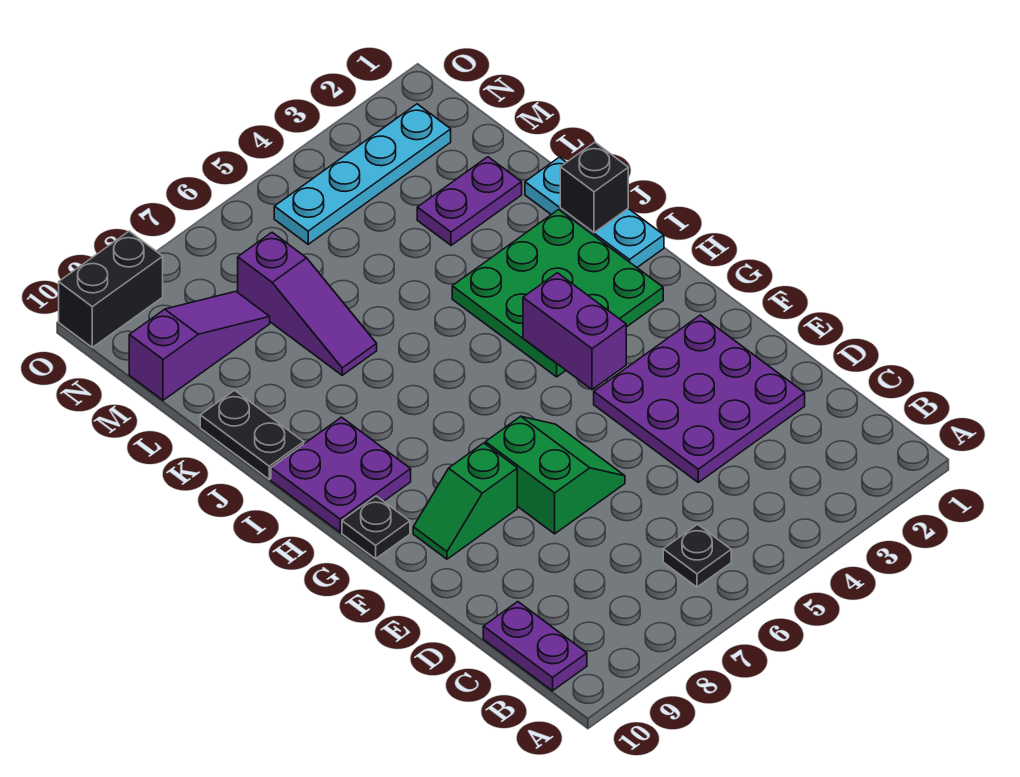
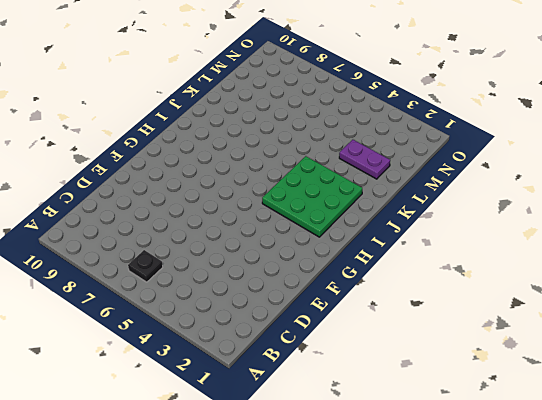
none -> purple 1x2 plate [483,602,587,691]
none -> purple 3x3 plate [594,315,805,482]
none -> green 2x2 slope [486,416,625,534]

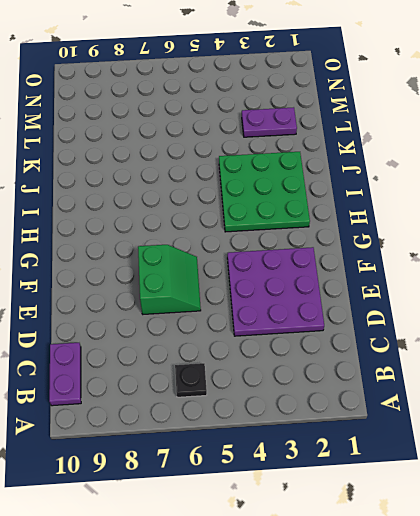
none -> green 1x2 slope [413,443,517,559]
none -> black 1x1 plate [342,496,410,559]
none -> purple 2x2 plate [271,417,411,532]

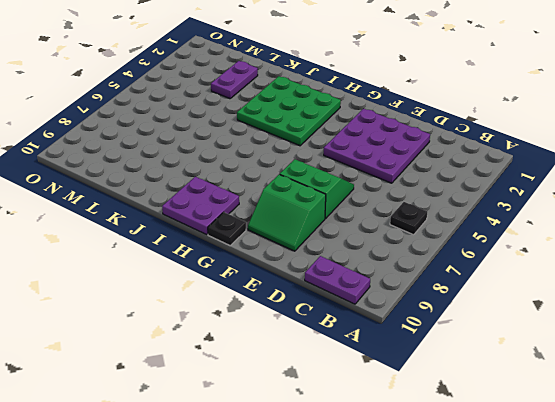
green 2x2 slope [248,174,326,251] -> green 1x2 slope [413,443,517,559]
none -> cyan 1x3 plate [525,157,664,267]
none -> black 1x2 plate [200,390,304,479]
none -> purple 1x3 slope [238,232,377,375]

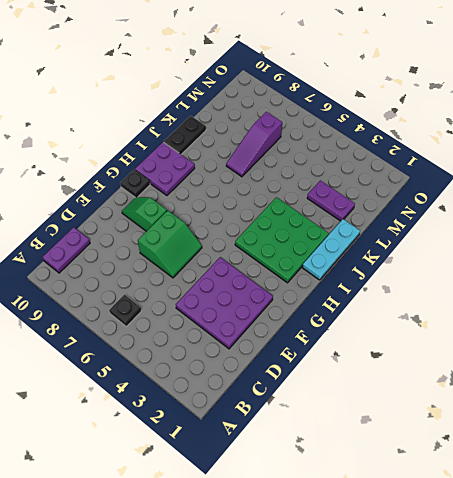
none -> purple 1x3 slope [129,291,270,400]
none -> cyan 1x4 plate [274,104,451,244]
none -> black 1x2 brick [59,231,163,347]

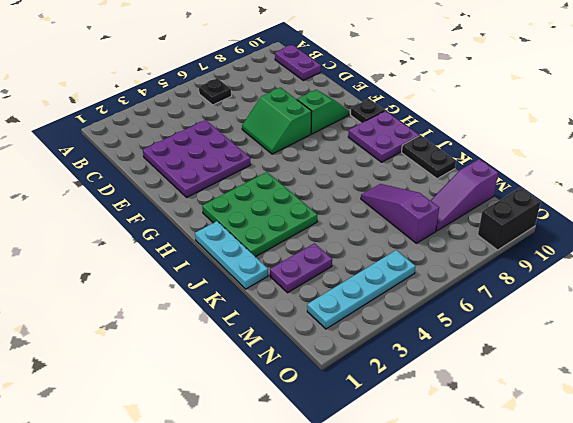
none -> purple 1x2 brick [523,273,626,390]
none -> black 1x1 brick [560,142,628,233]

